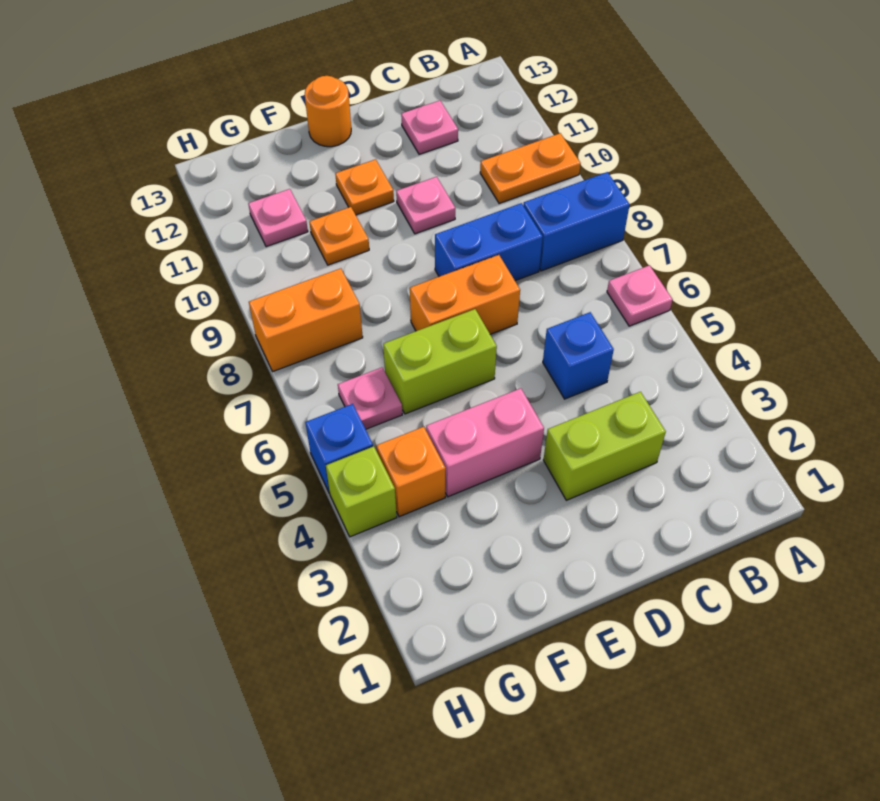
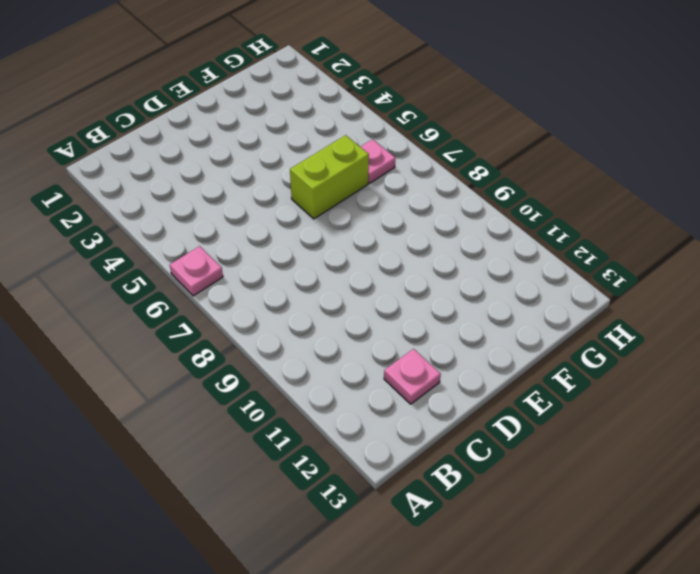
none -> blue 1x2 brick [523,172,630,271]
none -> orange 1x2 plate [480,133,581,204]
none -> lime 1x2 brick [544,392,666,500]

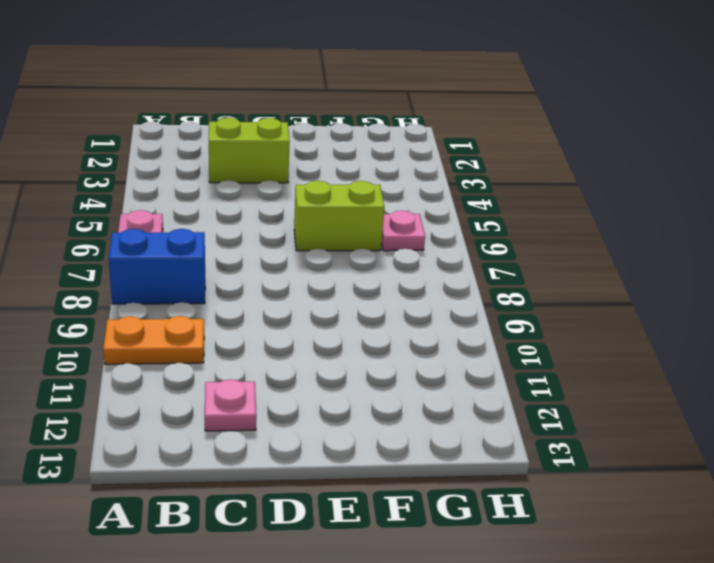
none -> blue 1x1 brick [543,312,614,399]
none -> blue 1x2 brick [435,203,543,281]
none -> orange 1x2 brick [410,255,520,334]

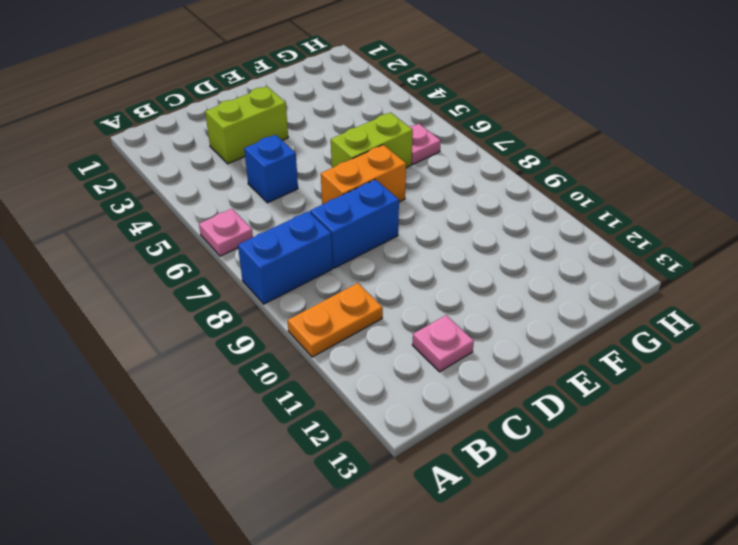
none -> pink 1x1 plate [396,177,455,234]
none -> pink 1x2 brick [426,388,544,497]
none -> orange 1x1 plate [335,159,394,215]

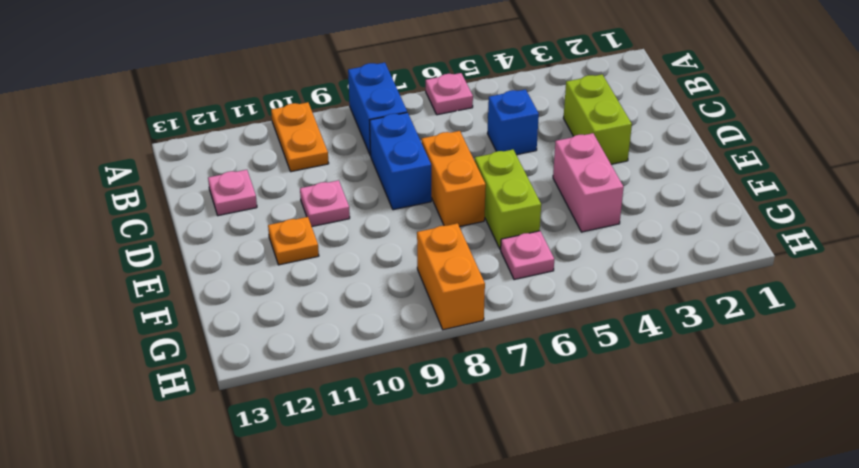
none -> orange 1x1 round brick [305,76,351,147]
none -> orange 1x1 plate [309,207,369,265]
none -> orange 1x1 brick [376,427,446,517]

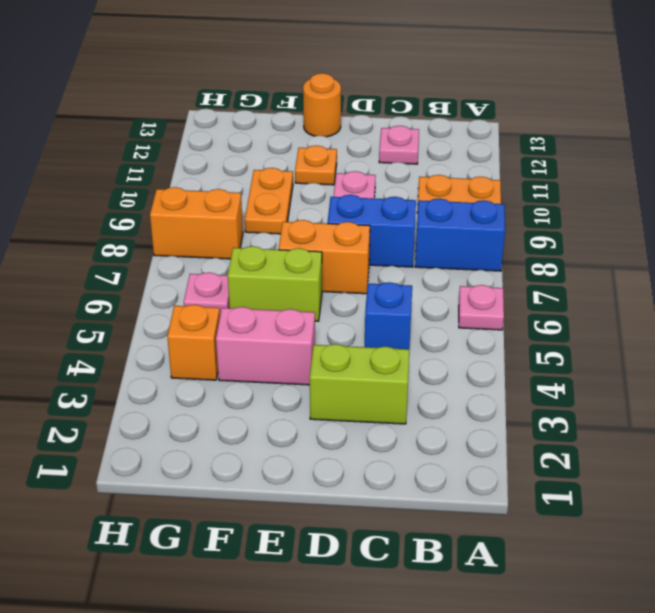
orange 1x2 plate [245,168,293,234] -> orange 1x1 plate [309,207,369,265]
none -> pink 1x1 plate [248,189,308,247]
none -> lime 1x1 brick [326,446,397,537]
none -> blue 1x1 brick [305,404,373,493]

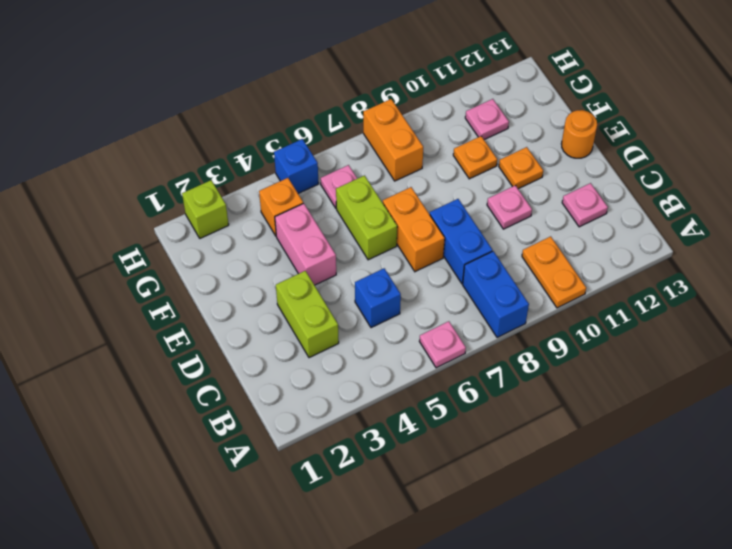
lime 1x1 brick [182,180,229,238] -> lime 1x1 brick moved to [326,446,397,537]

